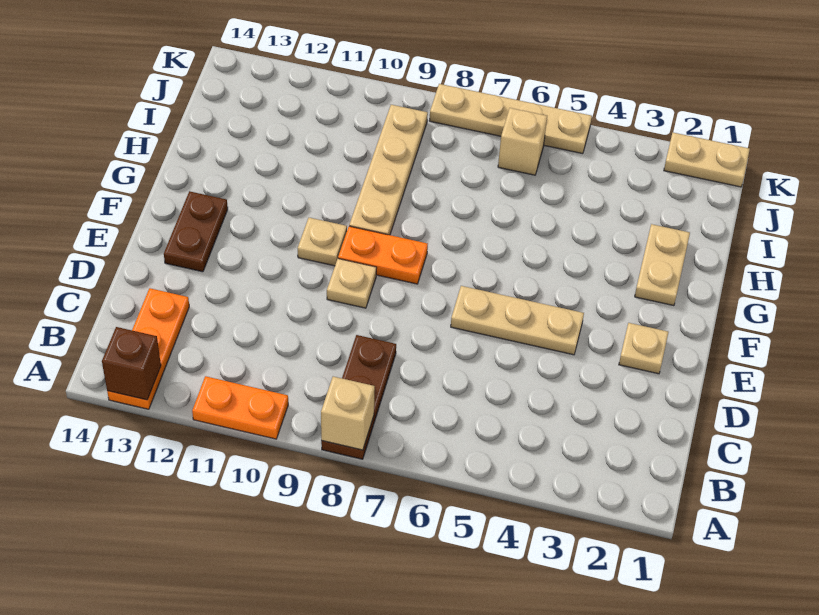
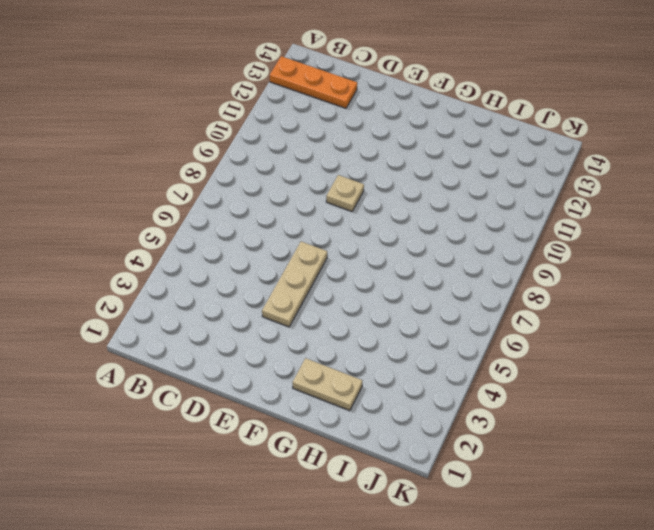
none -> brown 1x3 plate [321,335,396,459]
none -> orange 1x2 plate [192,376,288,439]
none -> tan 1x1 plate [619,323,668,374]

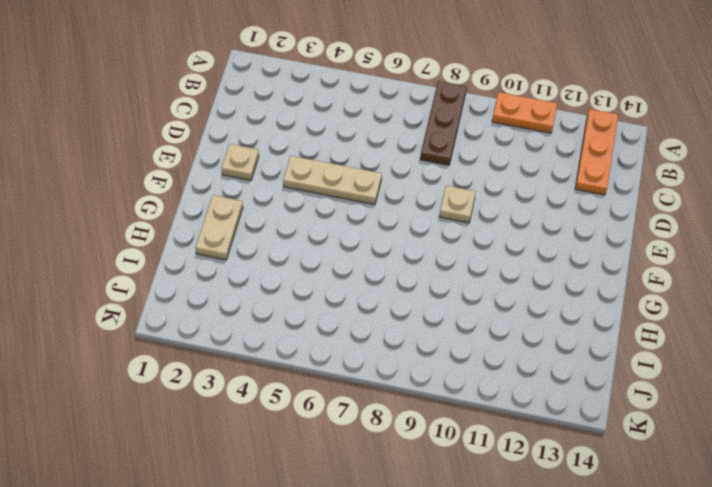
none -> brown 1x2 plate [164,191,228,272]
none -> orange 1x2 plate [338,226,428,284]
none -> tan 1x1 plate [298,218,347,266]

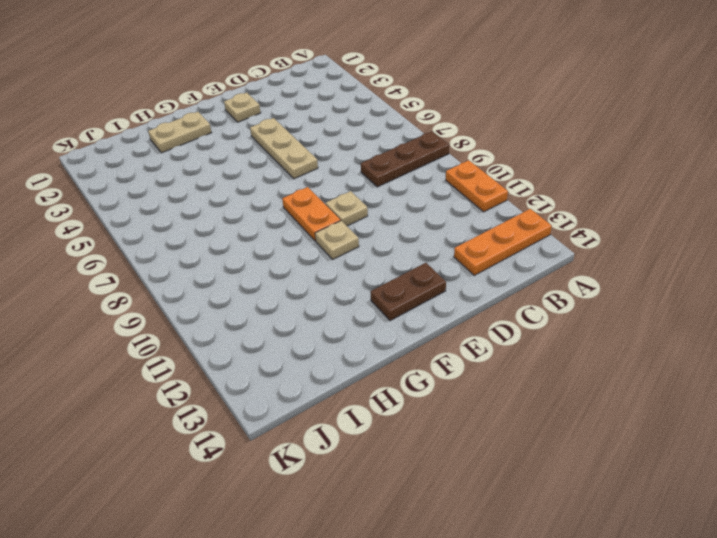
none -> tan 1x4 plate [349,105,428,235]
none -> tan 1x1 brick [498,108,547,175]
none -> tan 1x2 plate [664,133,750,187]

